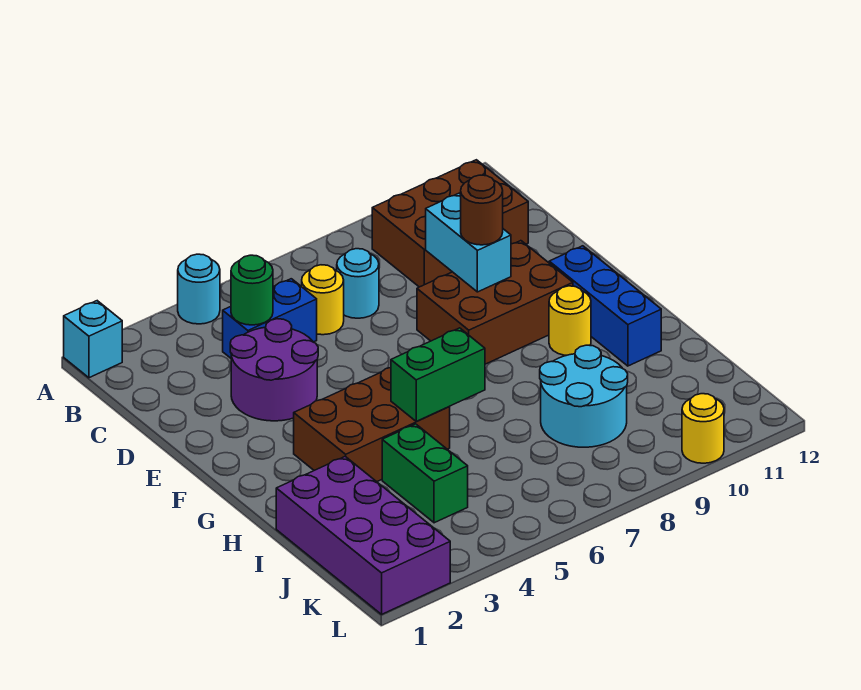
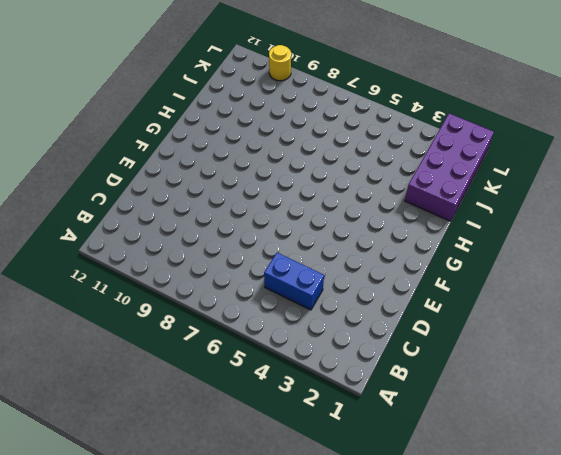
none -> cyan 1x1 brick [64,301,123,378]
none -> cyan 1x1 round brick [178,254,220,324]
none -> brown 2x3 brick [372,160,528,287]

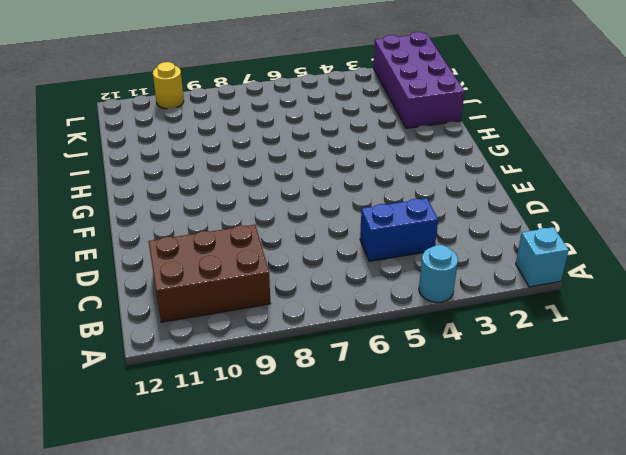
none -> yellow 1x1 round brick [302,265,344,335]
none -> cyan 1x1 round brick [337,249,379,318]
none -> purple 2x2 round brick [230,319,318,421]

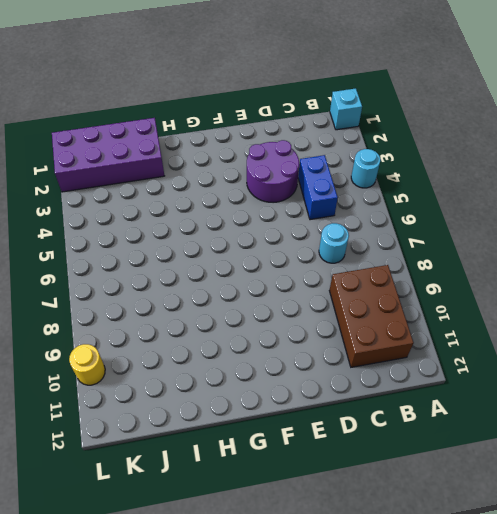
none -> yellow 1x1 round brick [302,265,344,335]
none -> brown 2x3 brick [417,241,573,364]
none -> blue 1x3 brick [549,246,661,366]

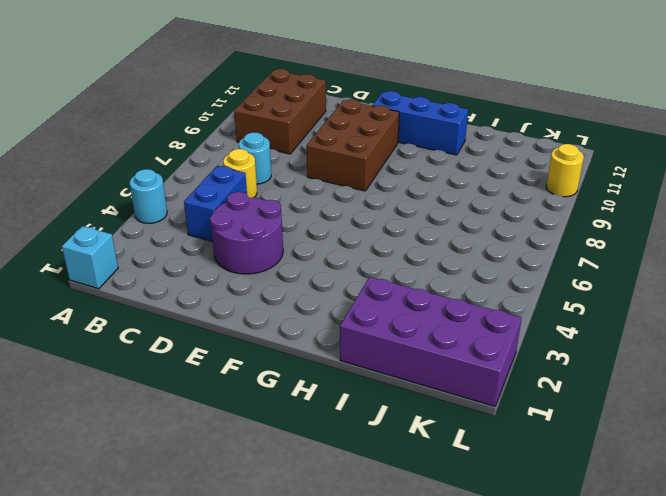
none -> brown 2x3 brick [294,368,450,482]
none -> yellow 1x1 round brick [549,286,591,355]
none -> green 1x2 brick [382,424,468,523]

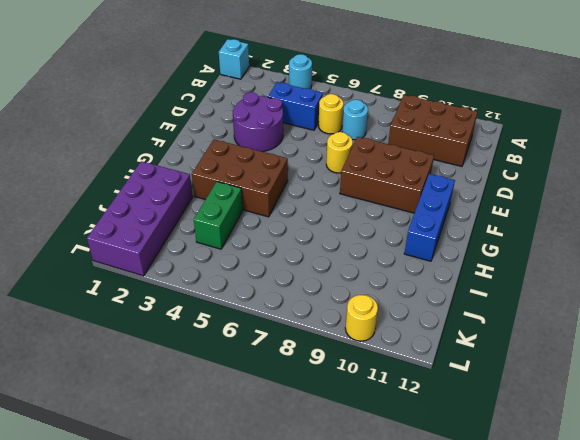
yellow 1x1 round brick [326,132,353,173] -> yellow 1x1 round brick moved to [549,286,591,355]
none -> cyan 2x2 round brick [540,345,628,447]
none -> green 1x1 round brick [231,255,273,325]
none -> cyan 1x2 brick [426,193,511,292]

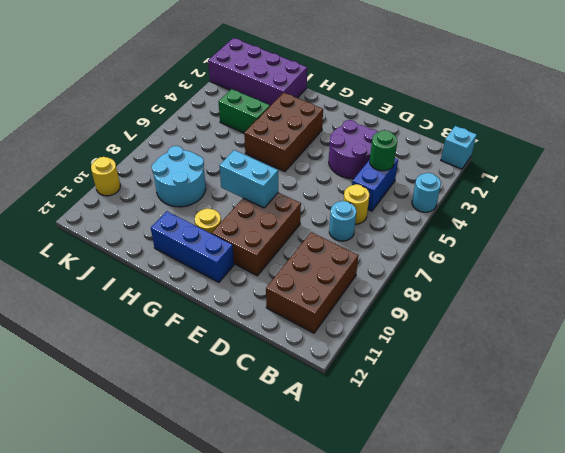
cyan 1x2 brick [219,150,278,208] -> cyan 1x2 brick moved to [426,193,511,292]
none -> green 1x2 brick [391,328,485,421]
none -> brown 1x1 round brick [461,175,503,245]

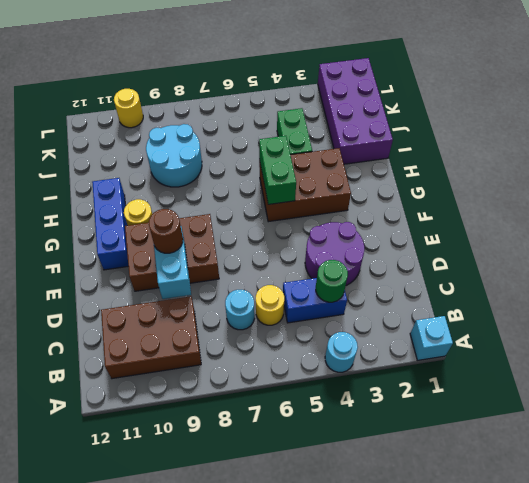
green 1x2 brick [259,136,296,204] -> green 1x2 brick turned to [391,328,485,421]

